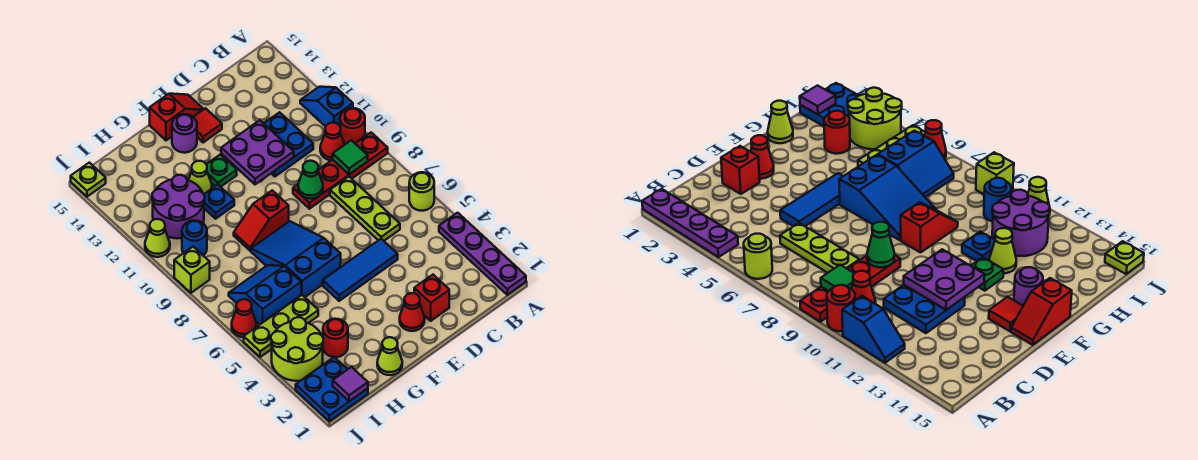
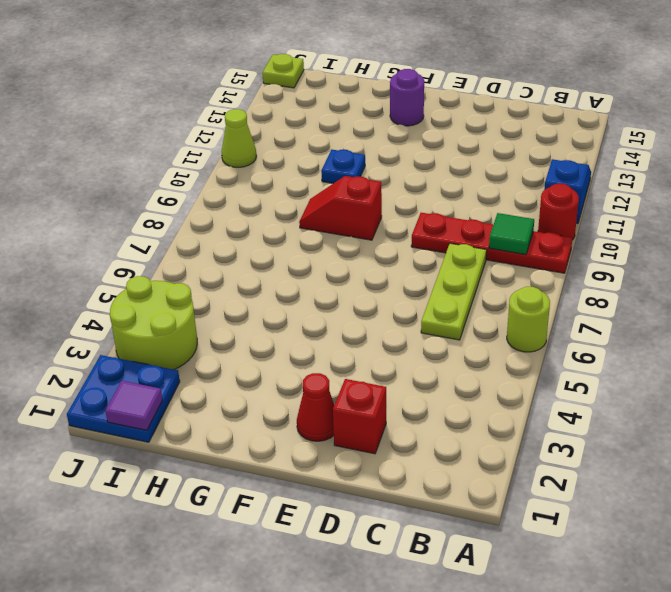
none -> purple 1x4 plate [439,213,526,295]
none -> red 1x1 cone [320,123,345,160]
none -> blue 2x2 plate [264,112,313,177]
none -> blue 1x3 tile [323,239,398,301]

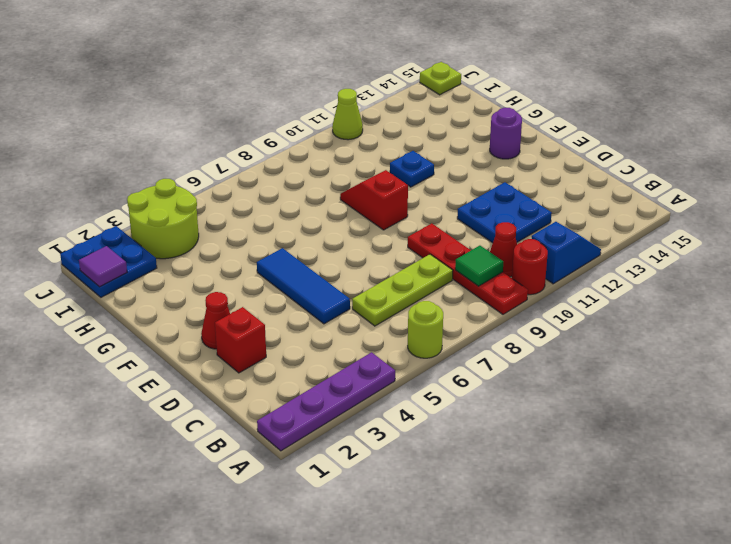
none -> red 1x1 tile [194,108,222,143]
none -> red 1x2 slope [150,94,204,140]
none -> blue 2x3 slope [251,221,341,297]
none -> green 1x1 plate [206,154,237,187]

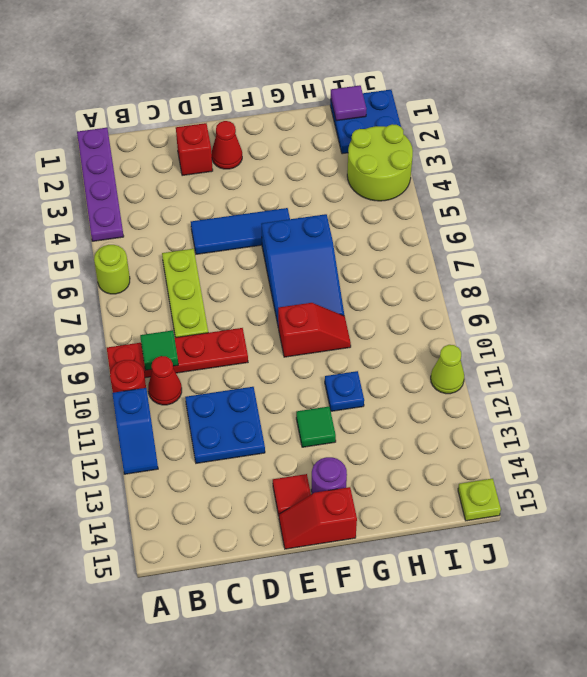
green 1x1 tile [296,406,336,447] -> green 1x1 plate [206,154,237,187]
none -> lime 1x1 cone [377,337,402,375]
none -> lime 1x1 cone [189,161,212,194]
none -> red 1x1 round brick [323,319,348,357]
none -> lime 1x3 plate [244,295,318,357]

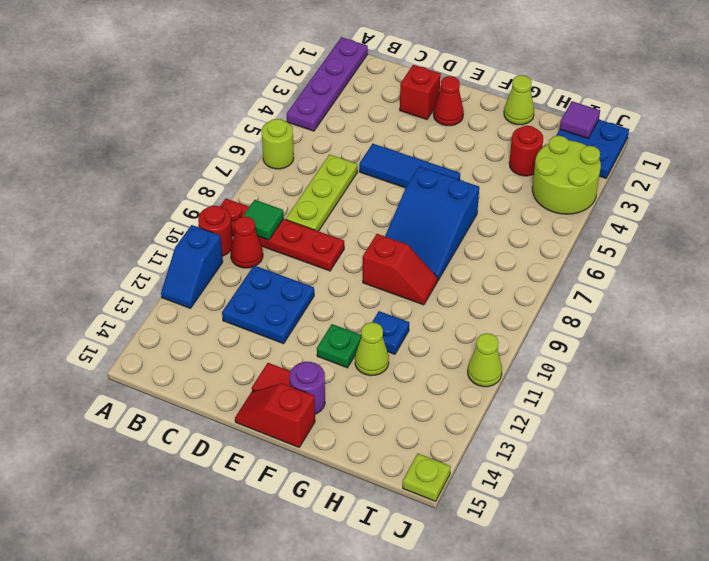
none -> lime 1x3 plate [244,295,318,357]
none -> blue 2x2 slope [229,265,301,324]
none -> purple 2x2 round brick [152,175,205,238]
none -> blue 1x1 round brick [182,221,207,256]

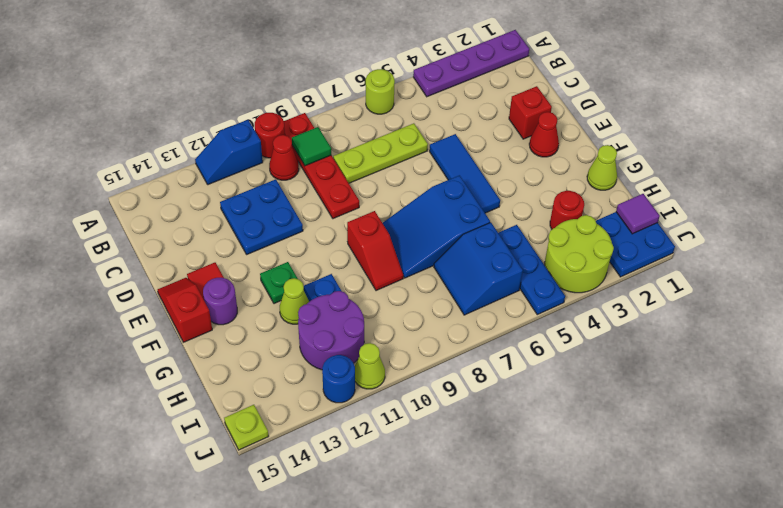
blue 1x3 plate [499,225,565,315] -> lime 1x3 plate [244,295,318,357]
blue 1x1 round brick [322,355,355,403] -> blue 1x1 round brick moved to [182,221,207,256]
none -> red 1x1 cone [232,299,256,337]
none -> lime 1x1 brick [174,247,210,293]
none -> green 1x1 cone [298,161,323,199]
none -> purple 2x2 plate [221,120,294,184]

